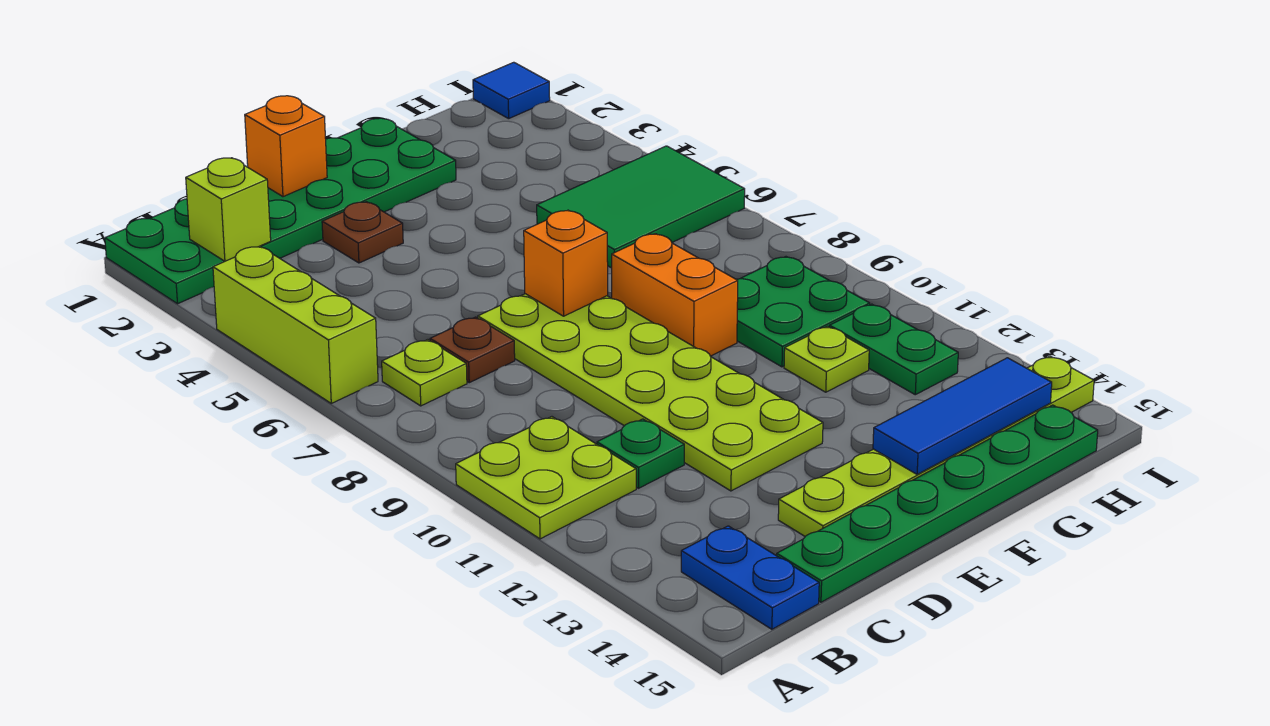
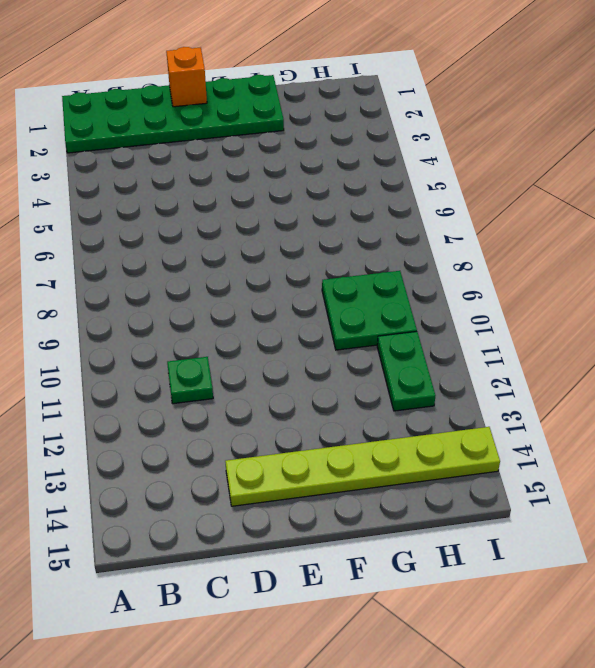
none -> lime 1x3 brick [213,246,378,403]
none -> lime 2x2 plate [456,417,636,539]
none -> lime 1x1 plate [382,340,467,406]

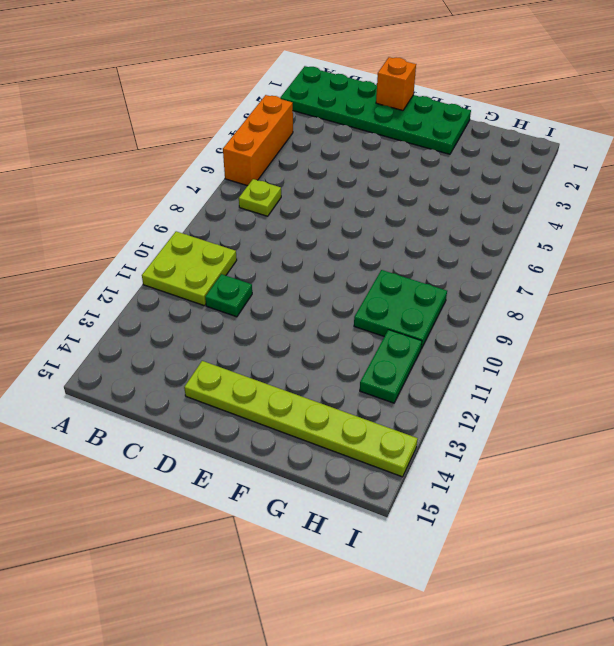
orange 1x3 brick [223,95,293,186] -> lime 1x3 brick [213,246,378,403]
none -> blue 1x2 plate [681,526,819,629]
none -> brown 1x1 plate [430,317,515,383]
none -> green 1x6 plate [777,405,1098,602]

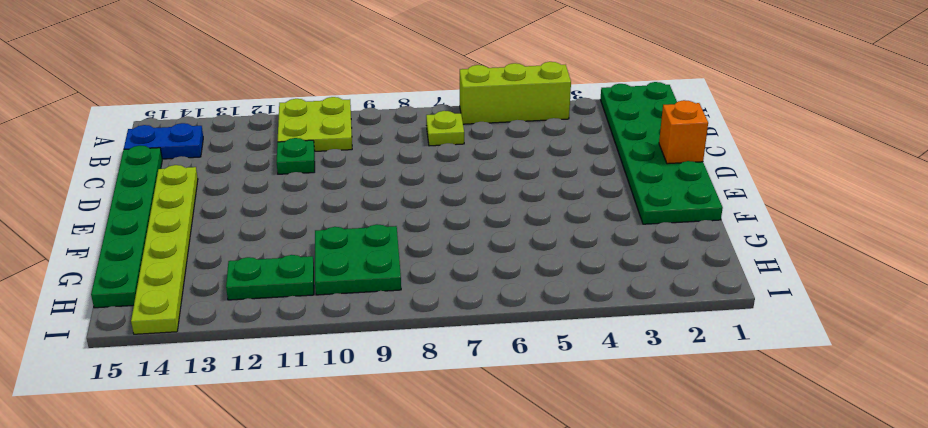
none -> brown 1x1 plate [430,317,515,383]
none -> brown 1x1 plate [322,202,403,263]
none -> lime 2x6 plate [478,294,823,491]

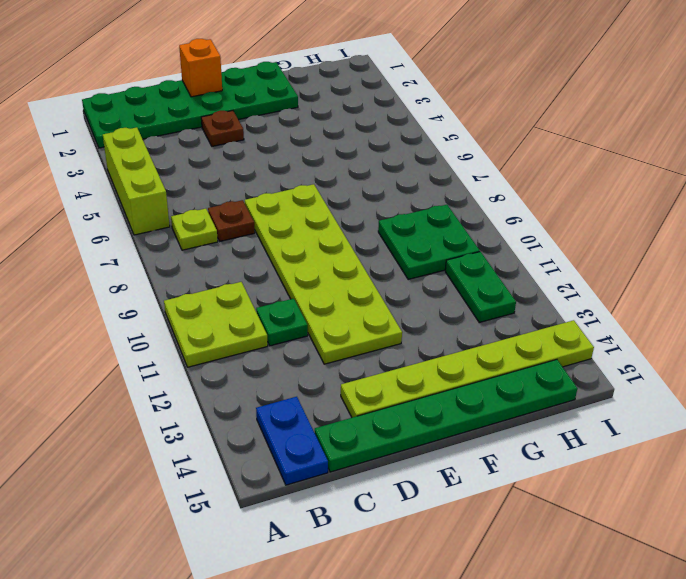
none -> orange 1x2 brick [612,234,738,356]
none -> green 2x3 tile [537,146,745,268]
none -> lime 1x1 plate [784,326,869,392]

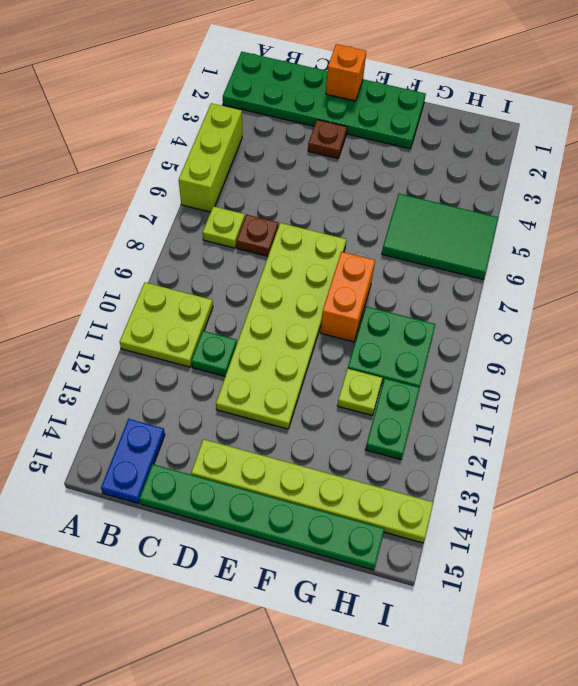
none -> blue 1x1 tile [473,62,550,119]
none -> lime 1x1 brick [186,158,271,261]
none -> orange 1x1 brick [524,210,608,316]

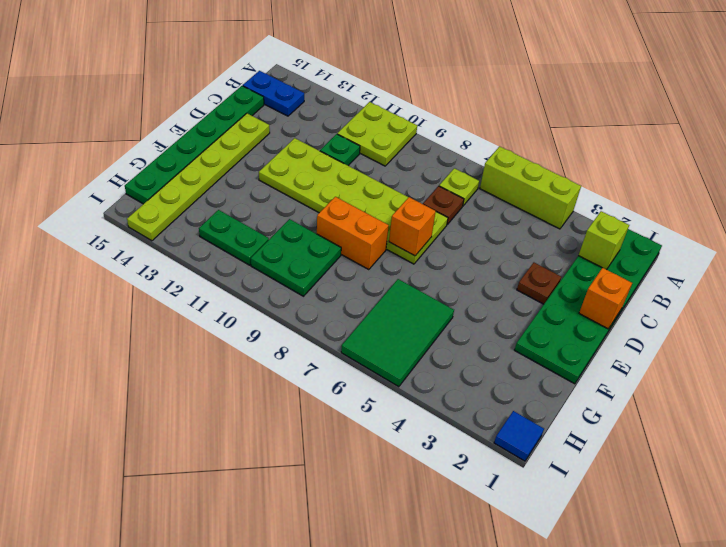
none -> lime 1x1 plate [784,326,869,392]
none -> blue 1x3 tile [873,358,1052,474]

